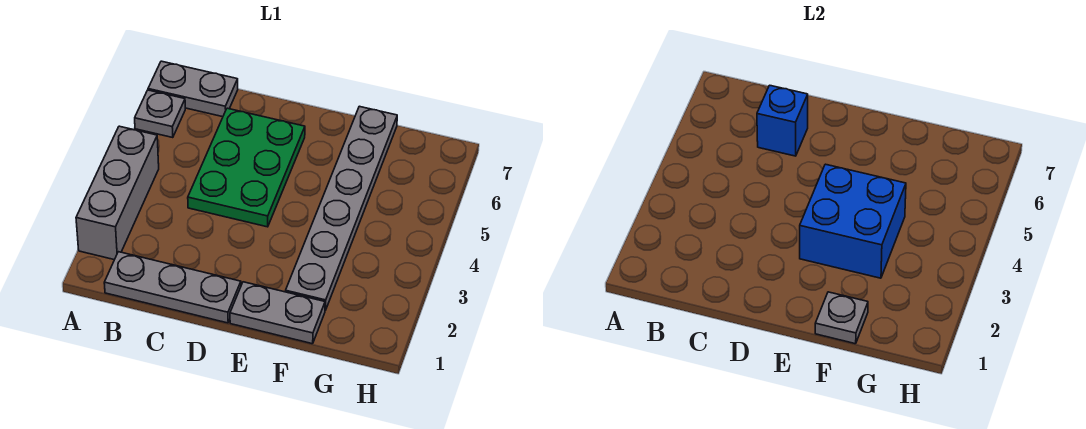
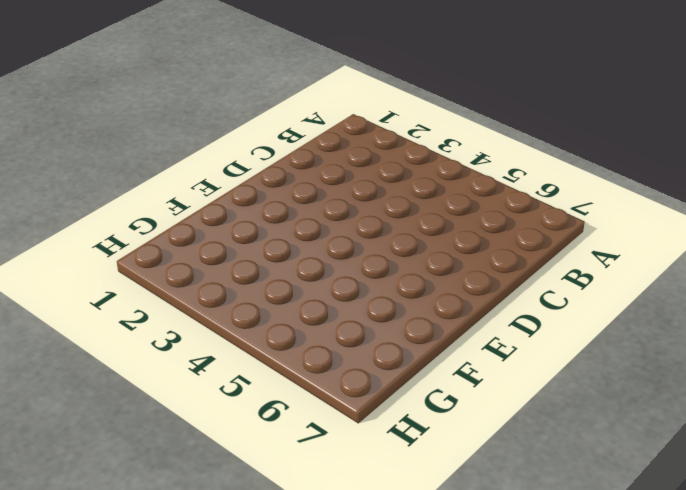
none -> grey 1x3 brick [76,126,159,260]
none -> grey 1x1 plate [135,90,185,138]

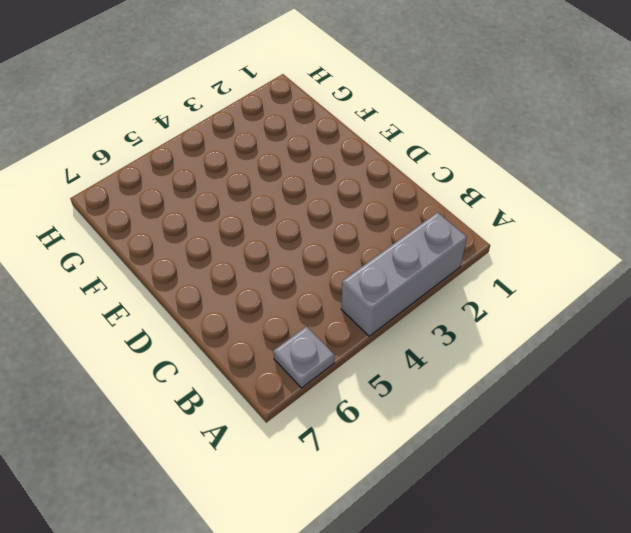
none -> grey 1x2 plate [148,61,238,117]
none -> grey 1x3 plate [104,252,241,323]

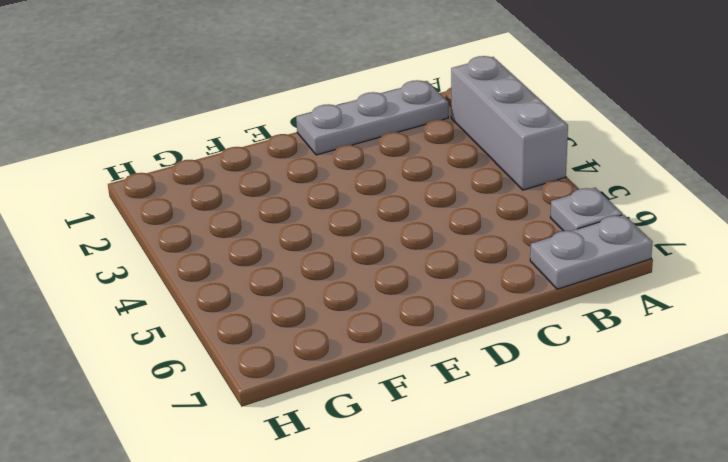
none -> green 2x3 plate [188,108,305,227]
none -> grey 1x2 plate [230,282,325,344]

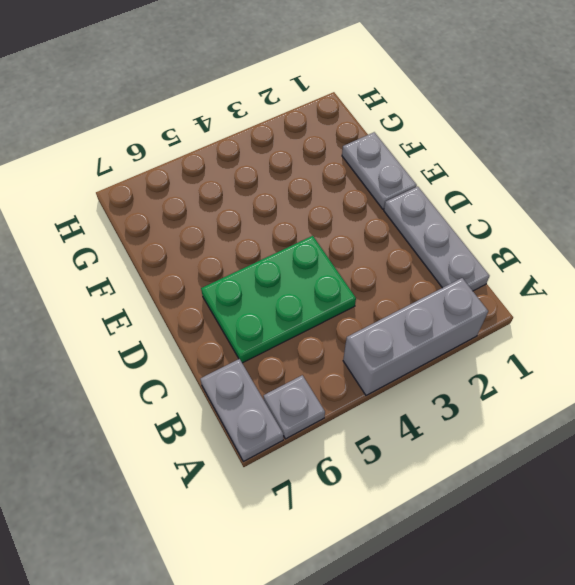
none -> grey 1x6 plate [286,106,397,310]
none -> blue 1x1 brick [757,85,808,156]

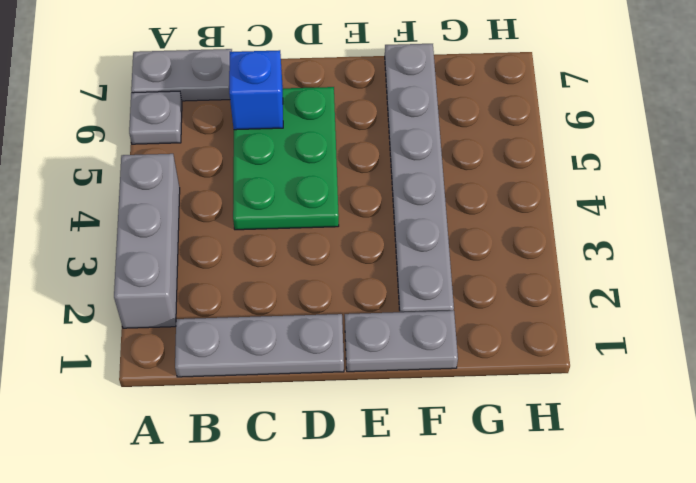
none -> blue 2x2 brick [800,164,906,278]
none -> grey 1x1 plate [815,292,868,344]

